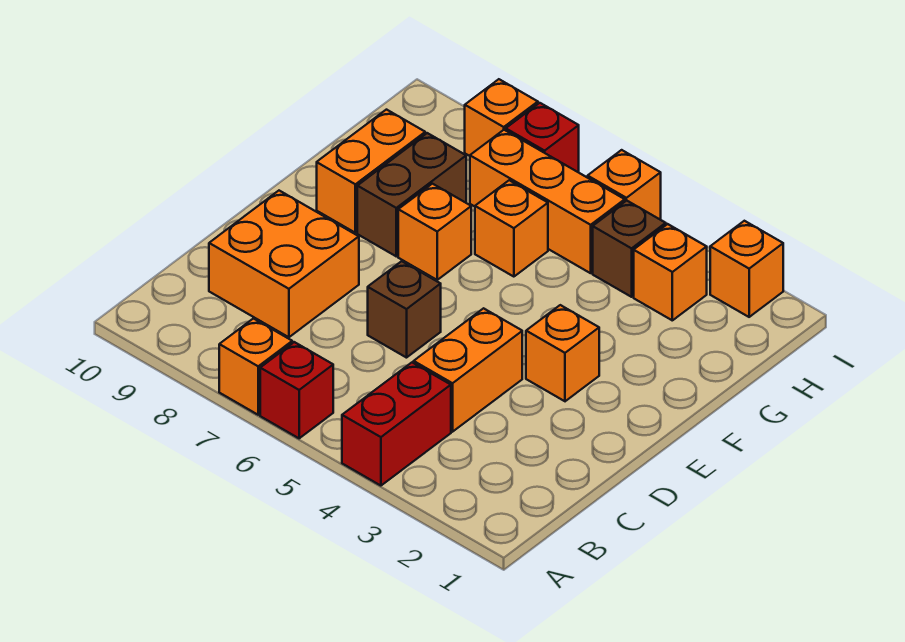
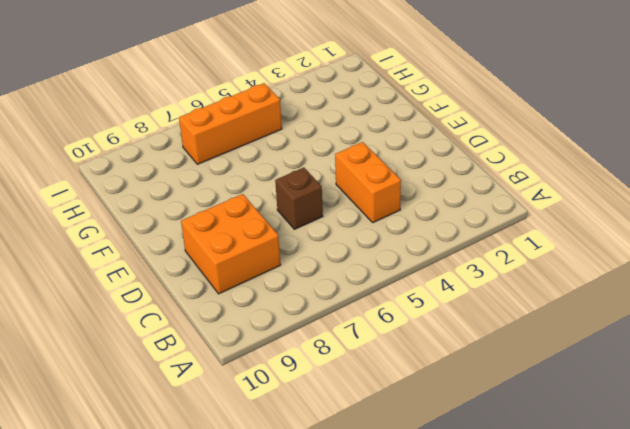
none -> red 1x2 brick [342,363,451,486]
none -> red 1x1 brick [260,342,333,438]
none -> orange 1x1 brick [219,319,292,415]

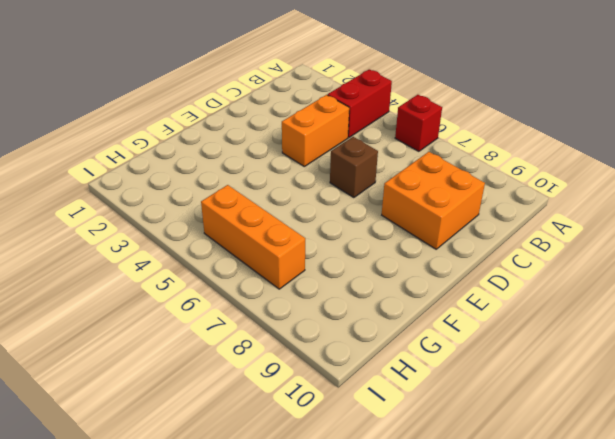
none -> orange 1x1 brick [219,319,292,415]
none -> orange 1x1 brick [526,305,599,401]
none -> orange 1x1 brick [398,184,471,280]

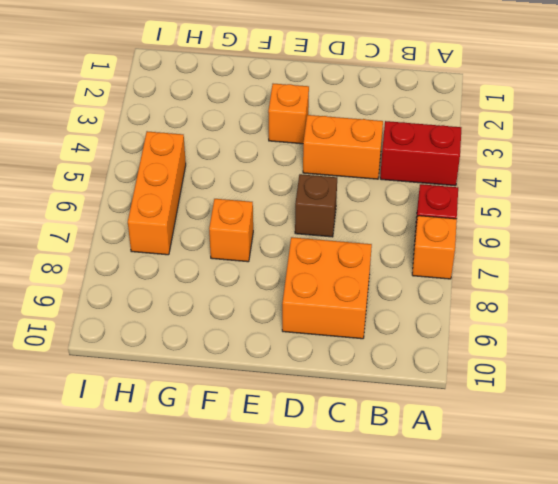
none -> brown 1x2 brick [357,133,466,256]
none -> orange 1x2 brick [317,110,425,233]
none -> orange 1x1 brick [475,180,548,277]

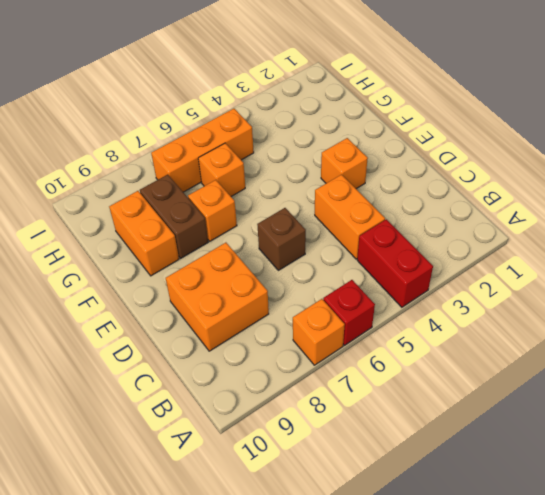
none -> orange 1x1 brick [634,224,707,320]
none -> brown 1x1 brick [593,200,666,297]
none -> orange 1x1 brick [710,221,783,317]

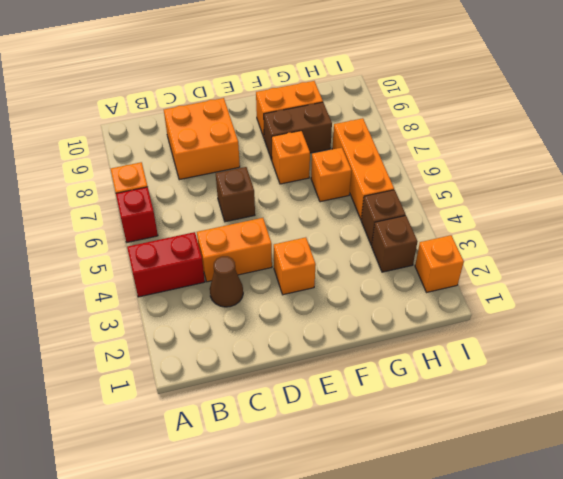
brown 1x1 cone [210,256,243,307] -> none
brown 1x1 brick [372,216,417,272] -> orange 1x1 brick [634,224,707,320]
none -> orange 1x1 brick [588,150,661,220]
none -> red 1x1 brick [506,103,579,172]
none -> orange 1x1 brick [465,79,538,156]

